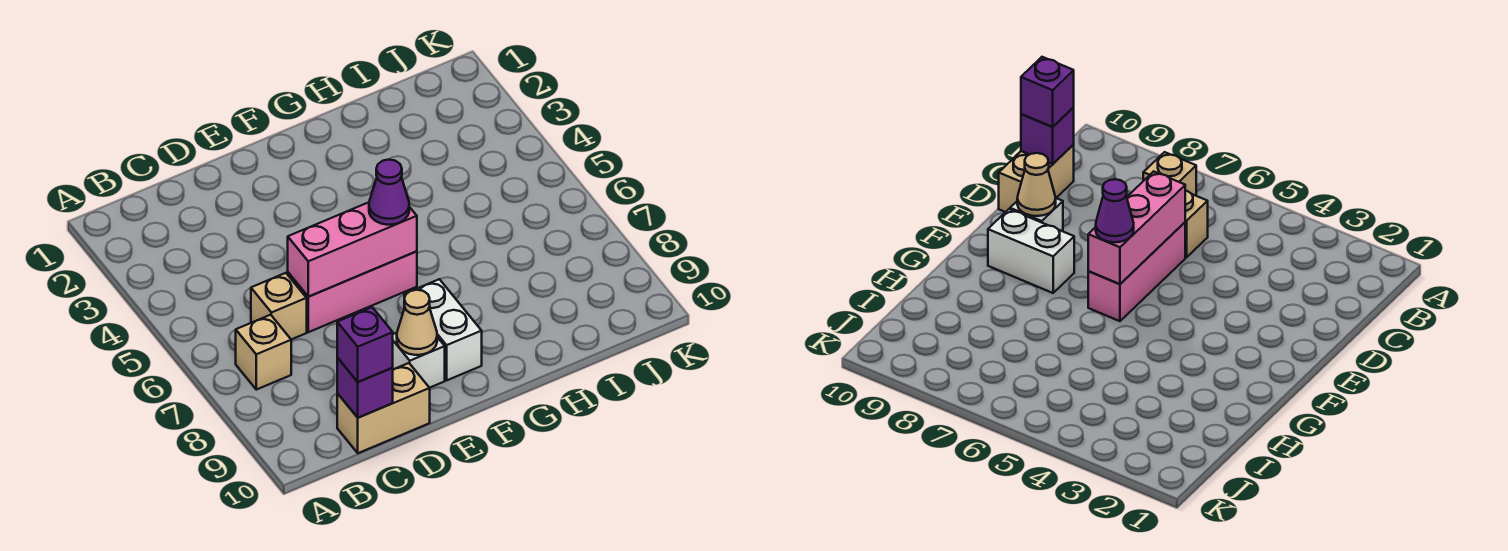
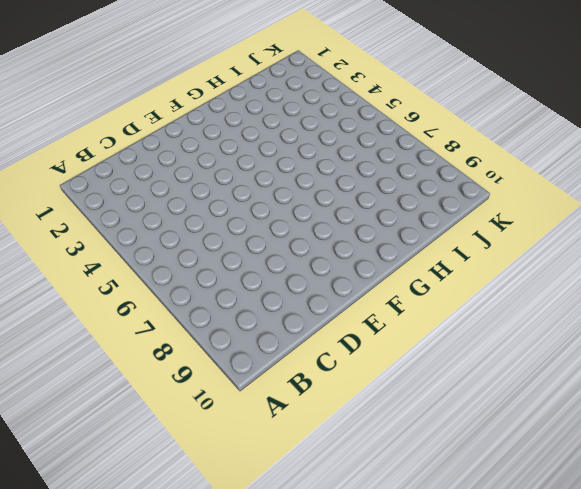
none -> tan 1x1 brick [236,315,291,390]
none -> tan 1x1 brick [251,273,307,339]

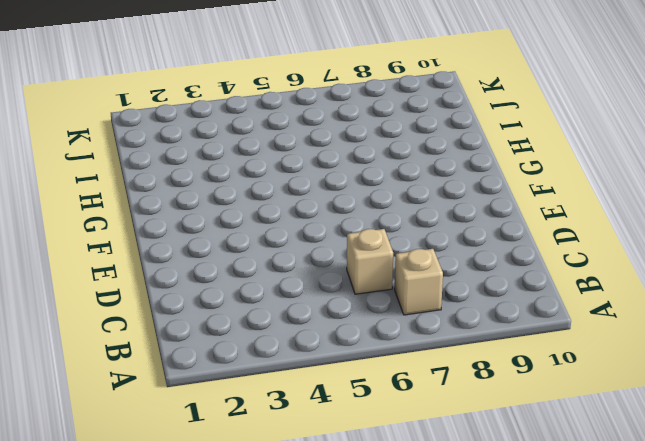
none -> tan 1x2 brick [337,363,430,453]
none -> pink 1x3 brick [288,251,417,332]

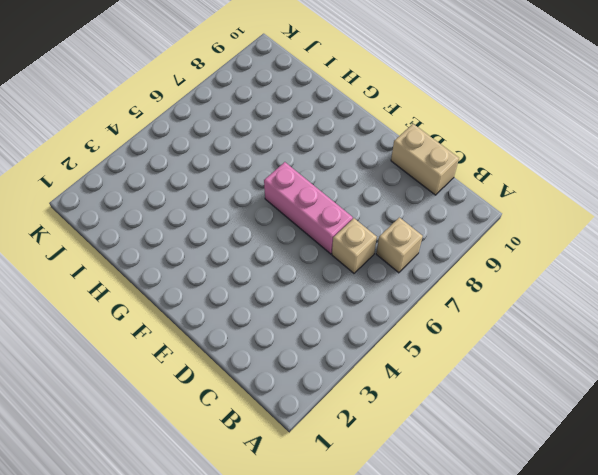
none -> white 1x1 brick [393,333,445,388]
none -> white 1x2 brick [404,279,482,380]

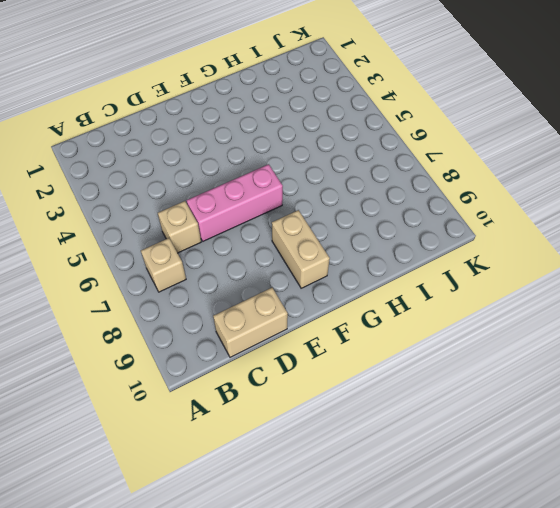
tan 1x2 brick [272,210,330,288] -> white 1x2 brick [404,279,482,380]
none -> white 1x1 brick [393,333,445,388]
none -> purple 1x1 brick [337,358,393,418]

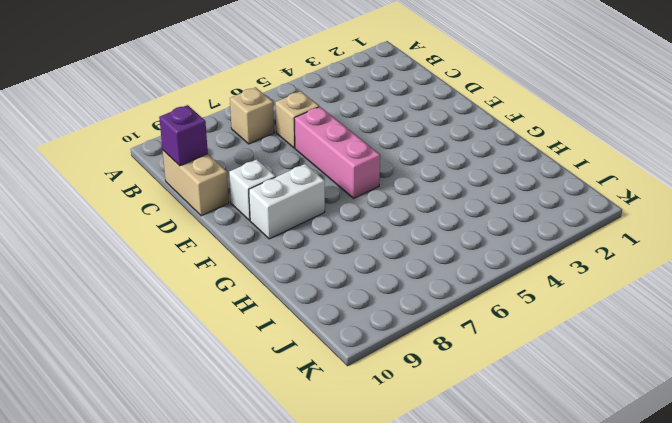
none -> pink 1x3 brick [288,202,417,297]
none -> tan 1x1 cone [397,290,437,355]

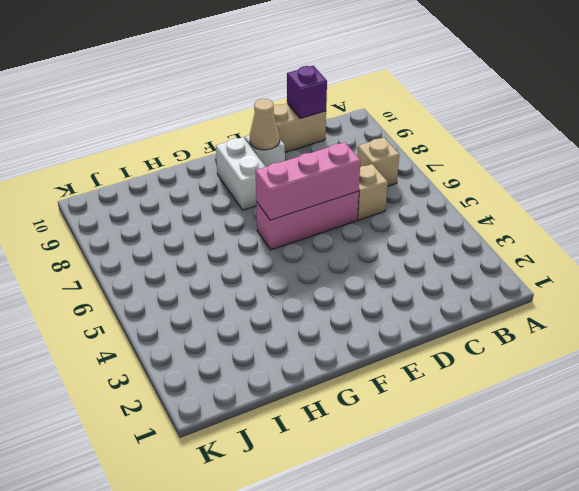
none -> purple 1x1 brick [337,307,393,382]
none -> purple 1x1 cone [369,160,409,225]

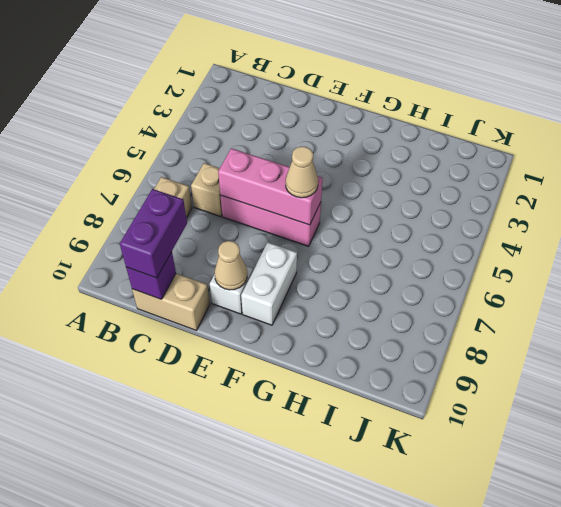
purple 1x2 brick [120,189,187,278] -> purple 1x1 brick [337,307,393,382]
tan 1x1 cone [286,146,318,198] -> purple 1x1 cone [369,160,409,225]

